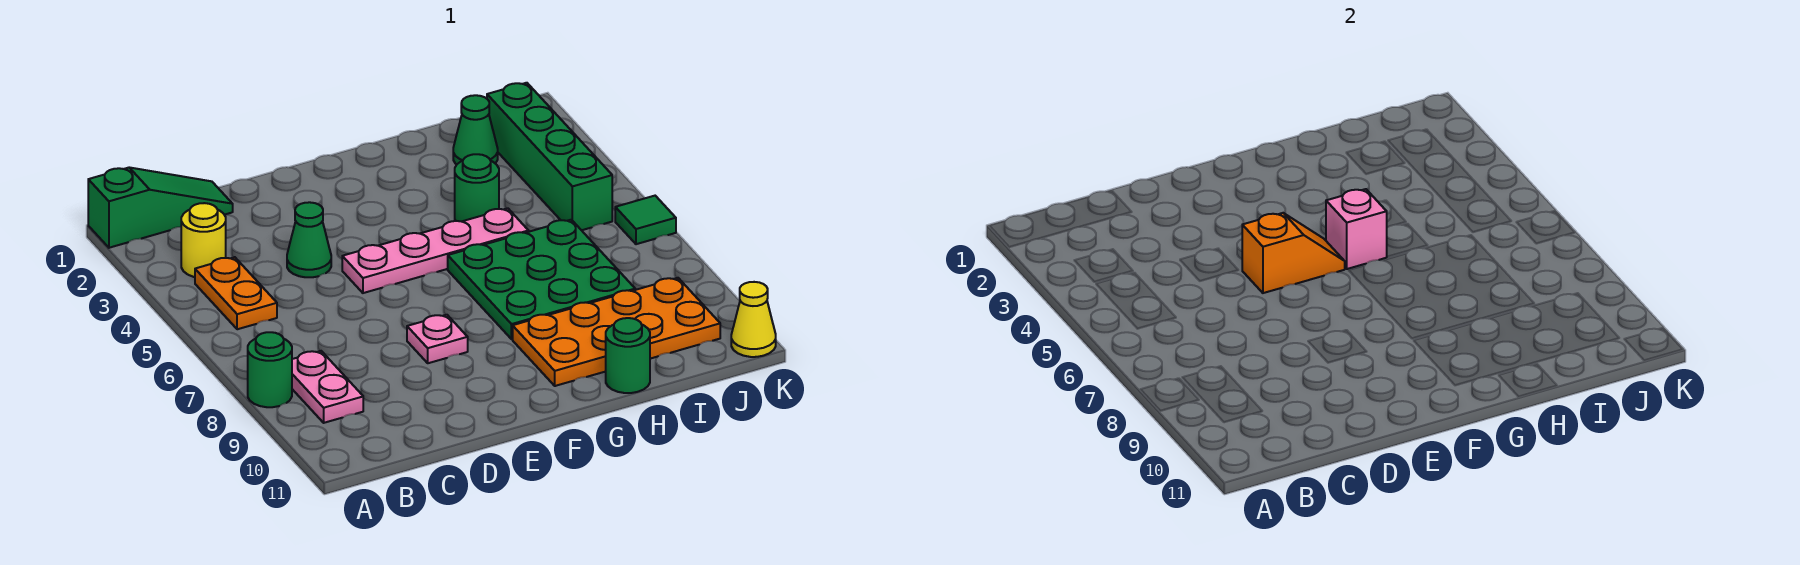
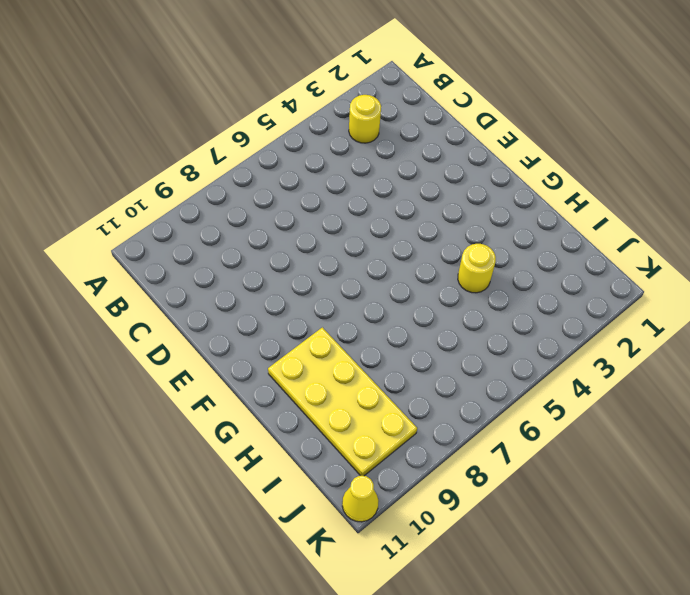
yellow 2x4 plate [268,327,417,476] -> orange 2x4 plate [513,278,720,386]
yellow 1x1 round brick [458,244,496,293] -> green 1x1 round brick [455,154,499,222]
none -> green 1x3 slope [88,168,233,248]
none -> green 1x1 round brick [248,332,292,407]
none -> orange 1x2 plate [195,257,277,329]

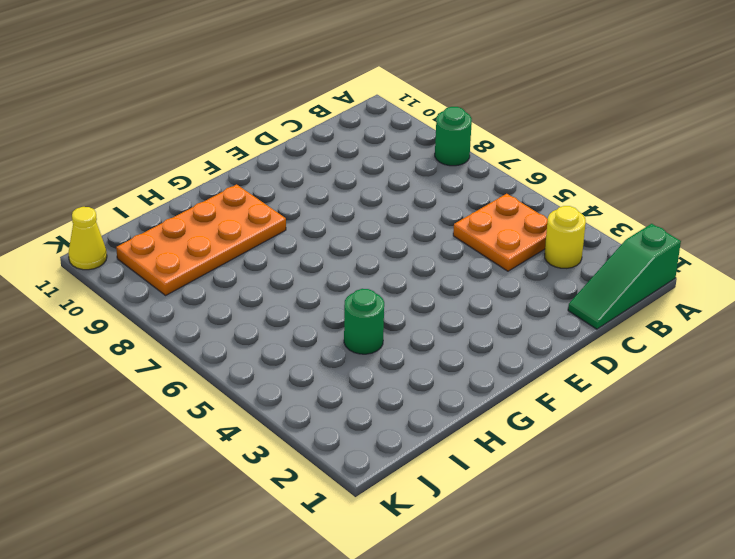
orange 2x2 plate [453,194,548,271] -> orange 1x2 plate [195,257,277,329]
none -> pink 1x2 plate [292,351,363,423]
none -> green 1x1 cone [287,202,331,277]
none -> pink 1x4 plate [342,208,529,293]

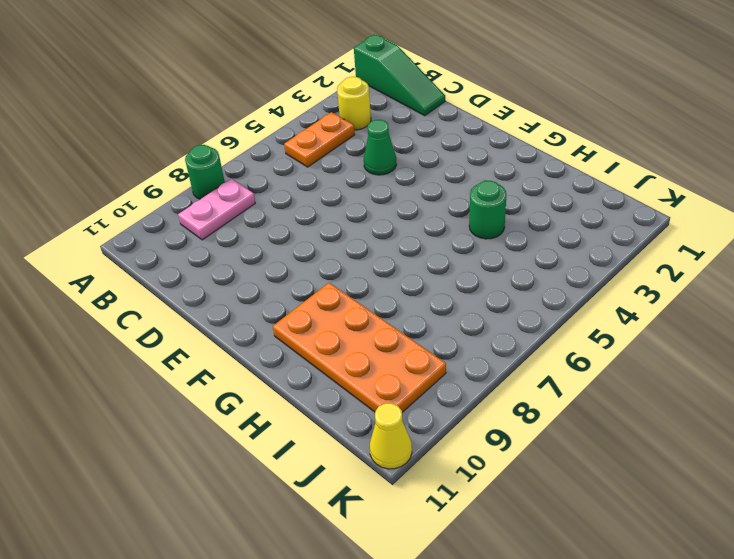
none -> pink 1x4 plate [342,208,529,293]
none -> pink 1x1 plate [407,315,468,363]
none -> green 3x3 plate [448,220,635,339]

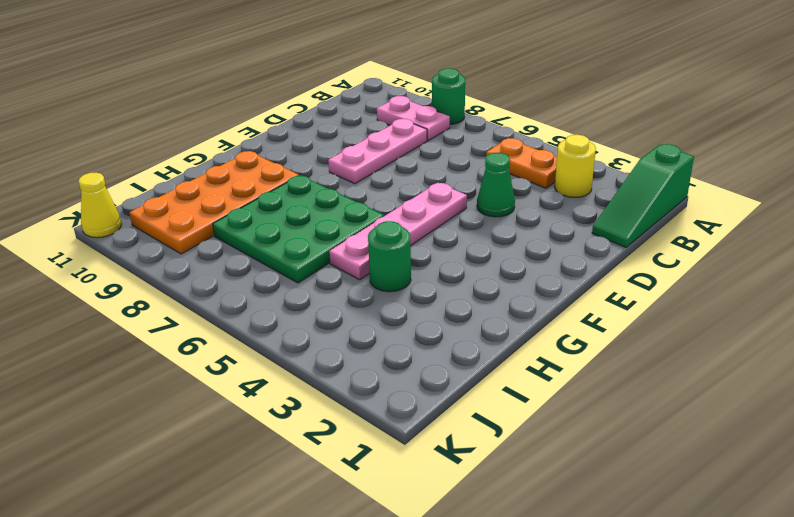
pink 1x3 plate [328,119,427,184] -> pink 1x1 plate [407,315,468,363]
none -> green 1x1 round brick [606,318,650,393]
none -> green 1x1 cone [453,95,498,165]
none -> green 1x4 brick [487,83,612,230]

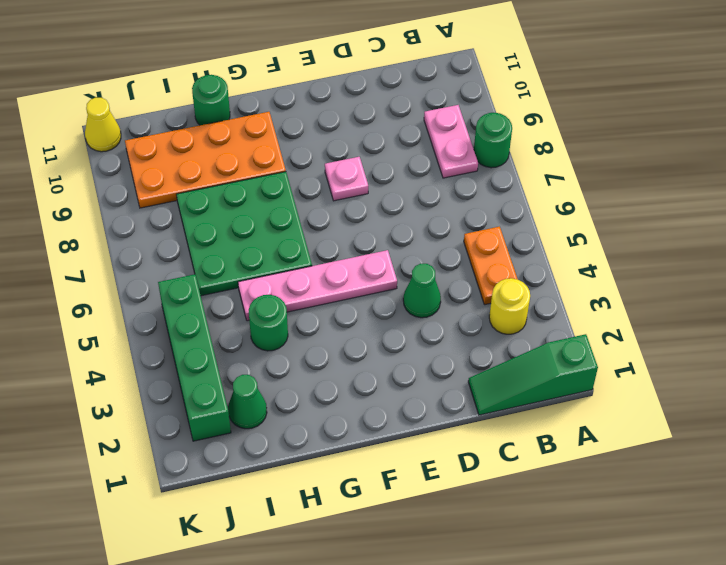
none -> green 1x1 tile [615,196,676,244]
none -> orange 1x2 slope [1242,213,1345,293]
none -> pink 1x1 brick [1326,189,1387,269]

